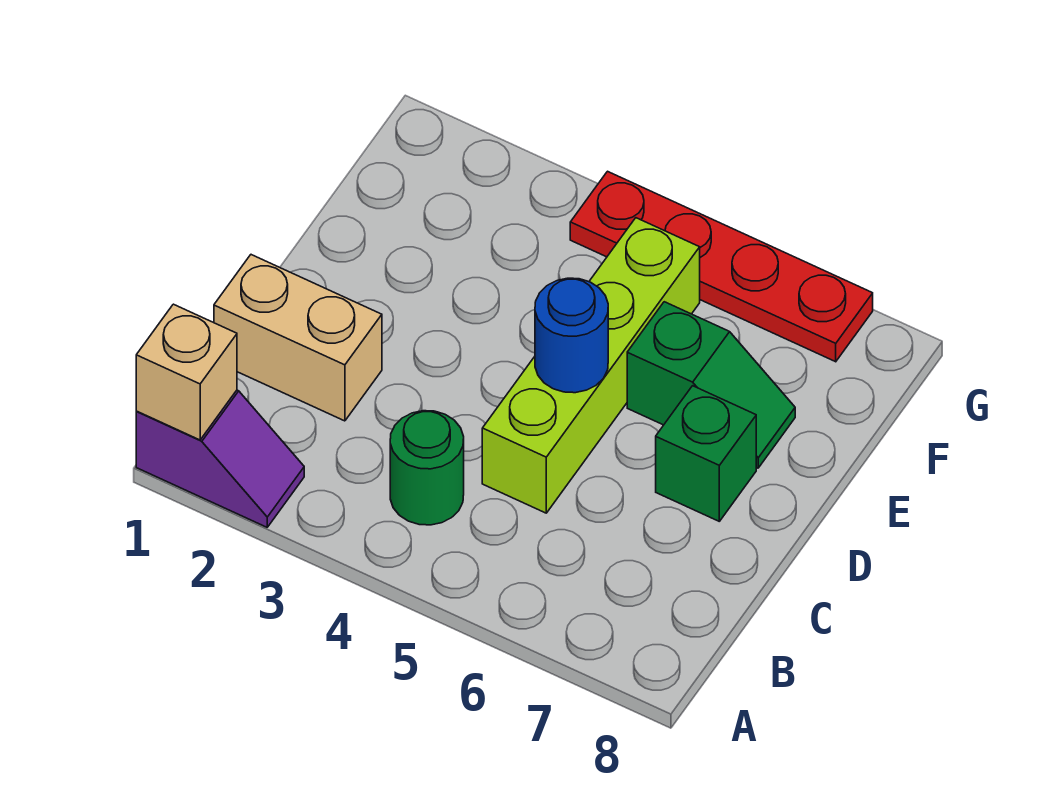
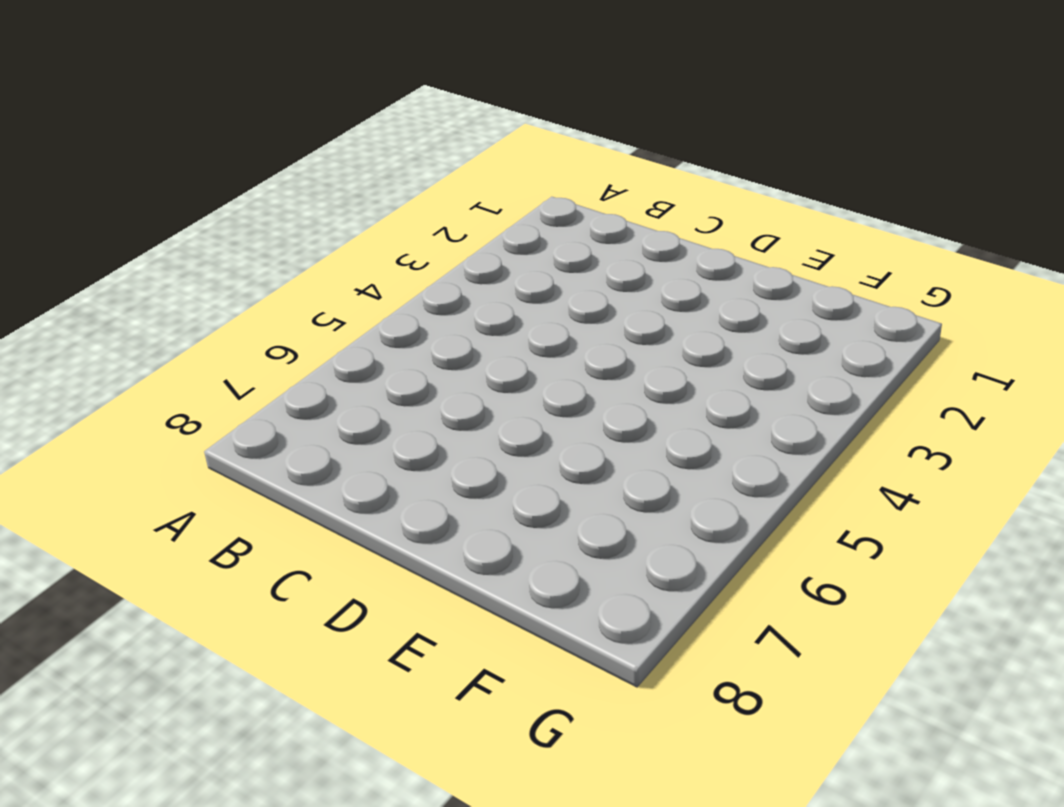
none -> purple 1x2 slope [136,390,304,527]
none -> green 1x1 round brick [390,411,464,525]

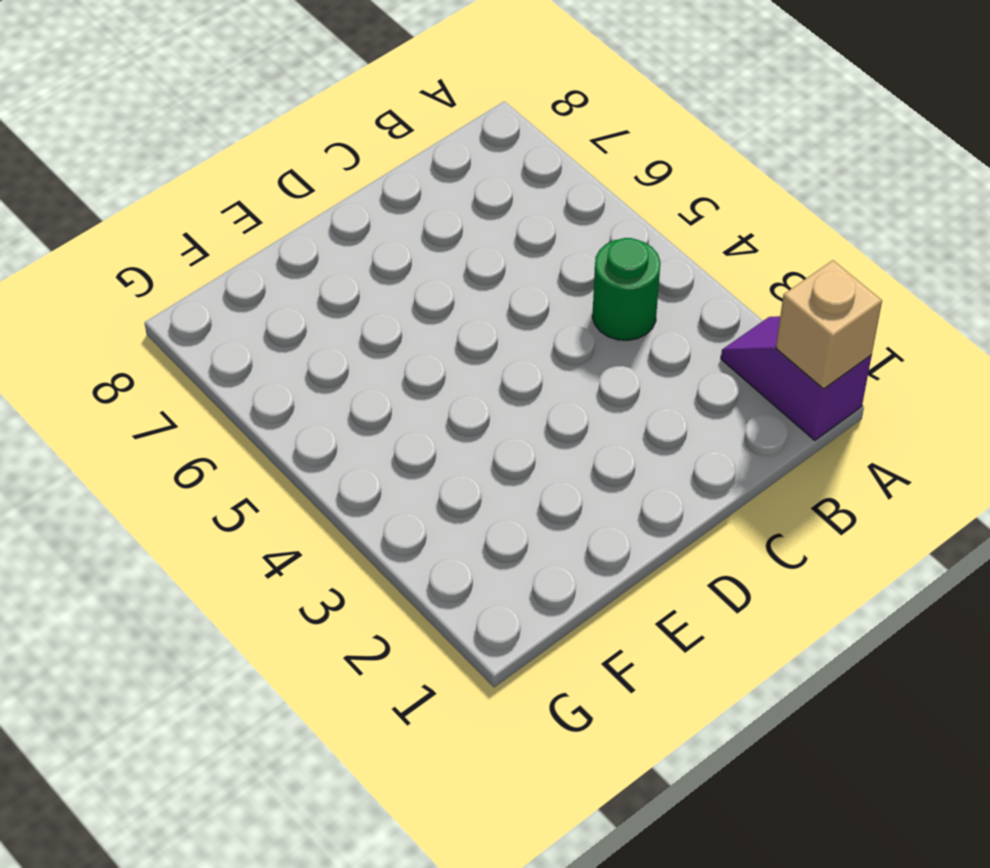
none -> tan 1x2 brick [214,255,382,421]
none -> lime 1x4 brick [482,218,700,513]

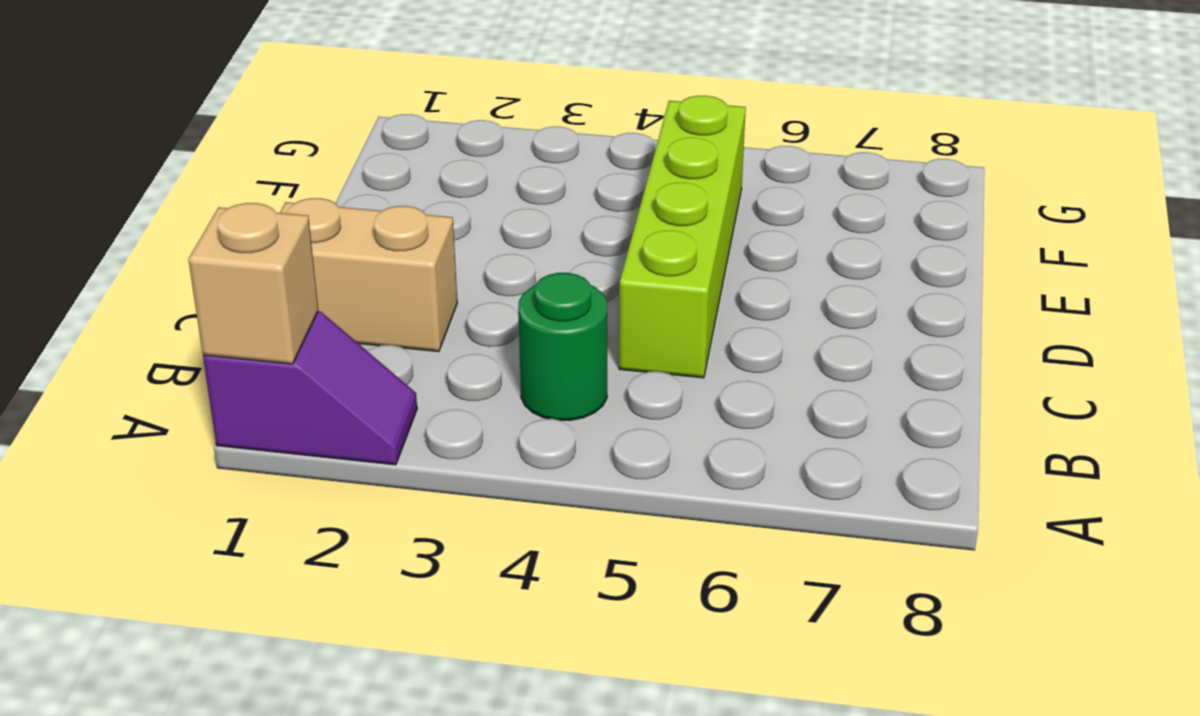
none -> green 1x1 brick [656,386,756,521]
none -> green 1x2 slope [627,302,795,468]

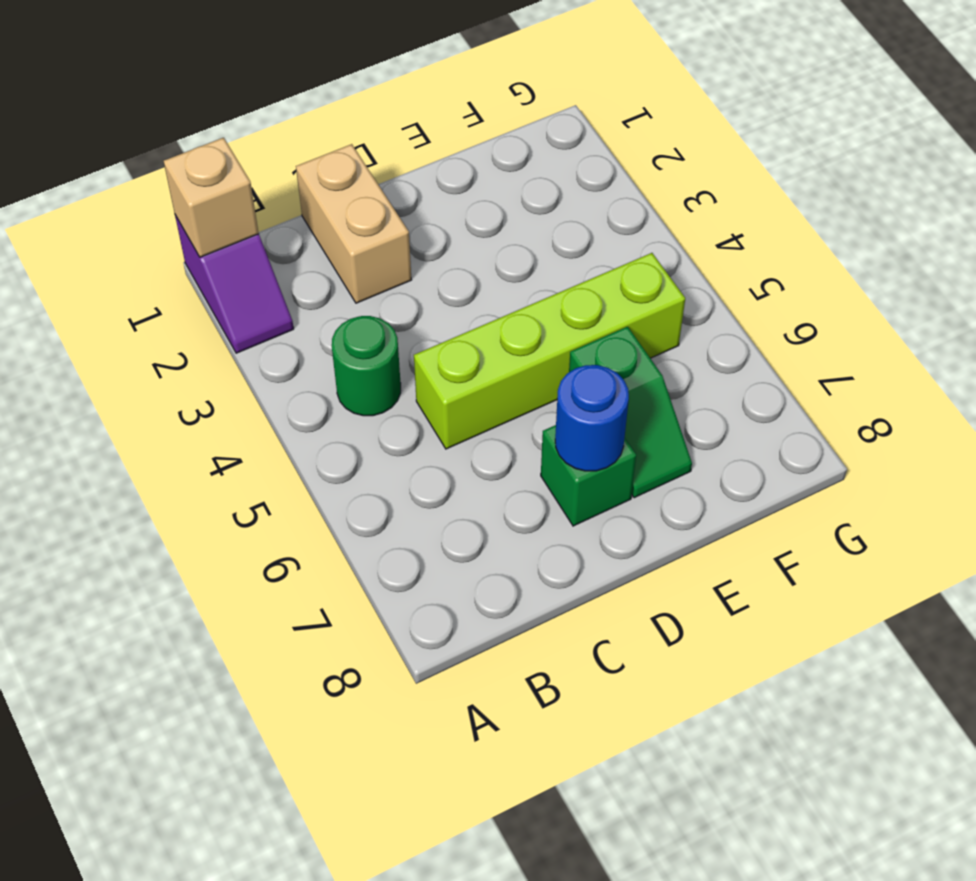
blue 1x1 round brick [555,365,629,471] -> blue 1x1 round brick moved to [535,278,608,393]
none -> red 1x4 plate [570,171,873,362]

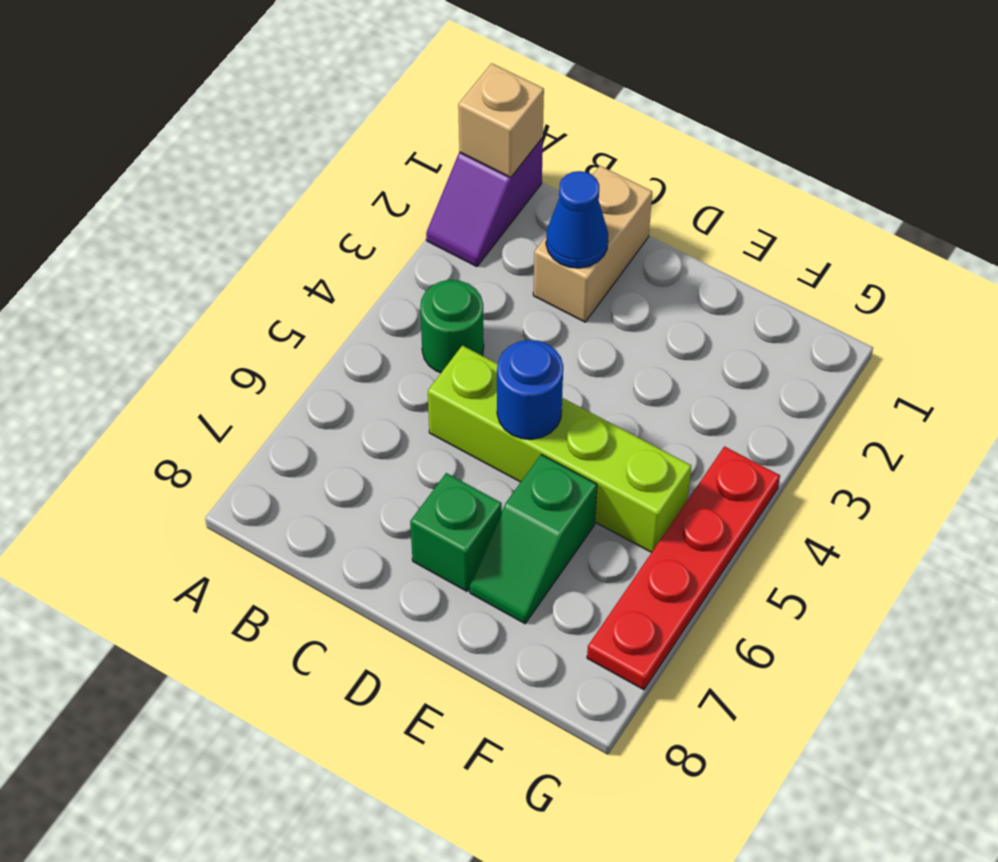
blue 1x1 cone [546,171,608,268] -> none

